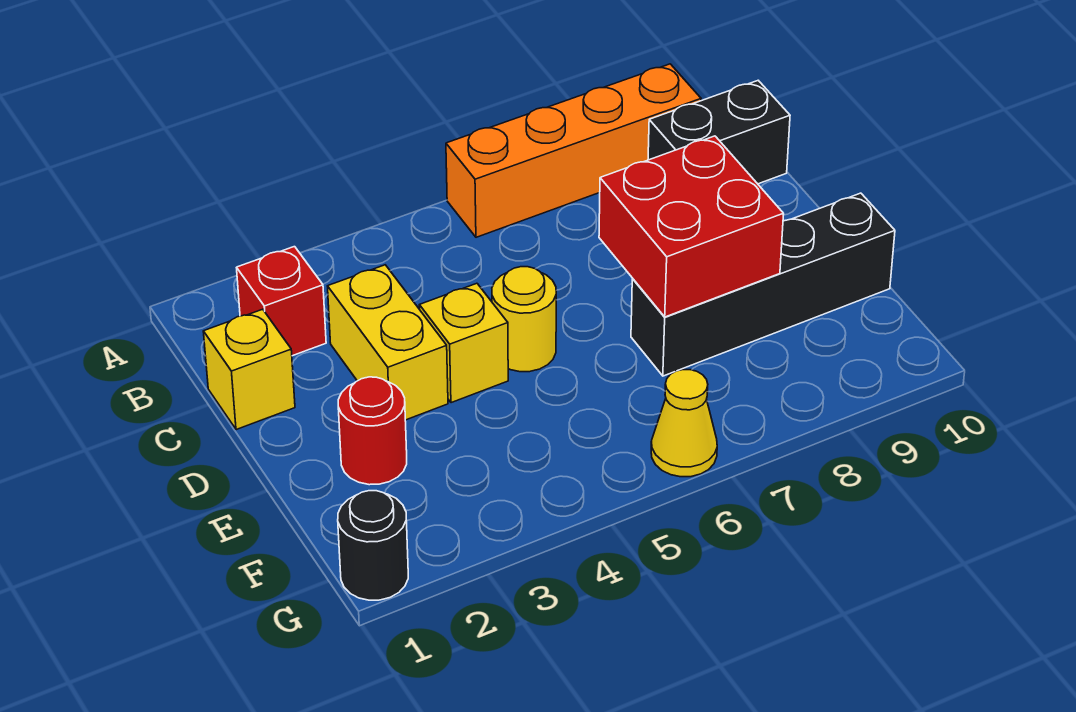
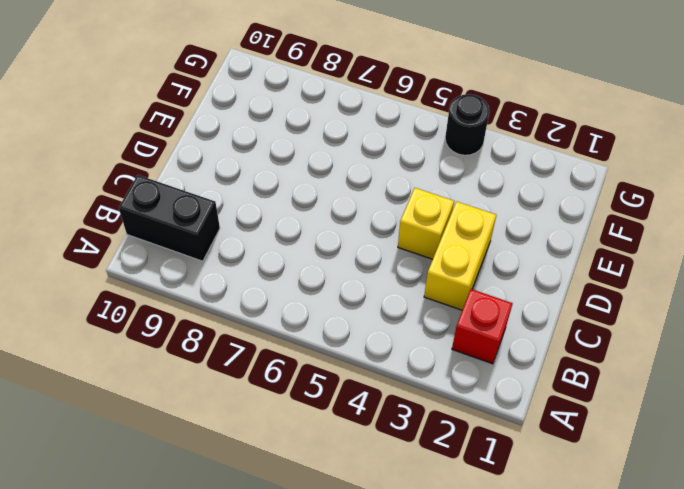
black 1x1 round brick [445,94,490,155] -> black 1x1 round brick moved to [338,491,408,600]
none -> orange 1x4 brick [446,64,701,237]
none -> yellow 1x1 brick [203,309,295,430]
none -> yellow 1x1 round brick [492,267,556,372]

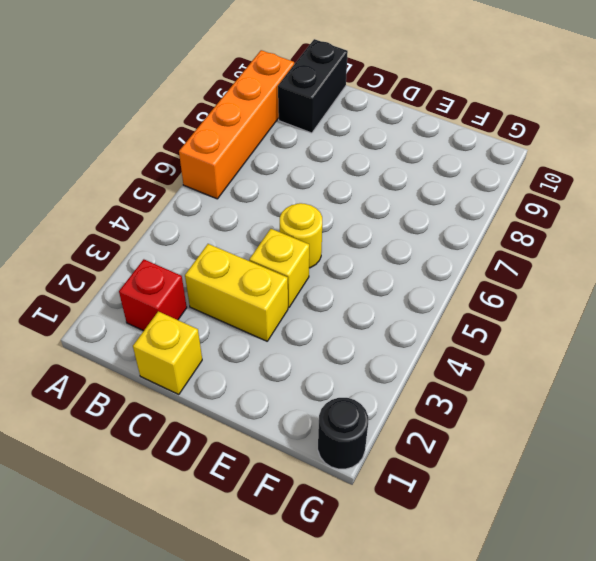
none -> red 1x1 round brick [338,377,407,485]
none -> black 1x4 brick [631,193,895,376]
none -> yellow 1x1 cone [651,370,717,477]

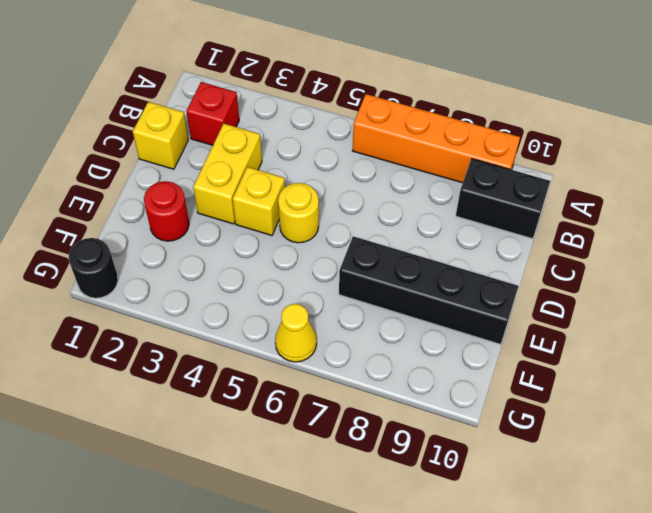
none -> red 2x2 brick [599,136,784,317]

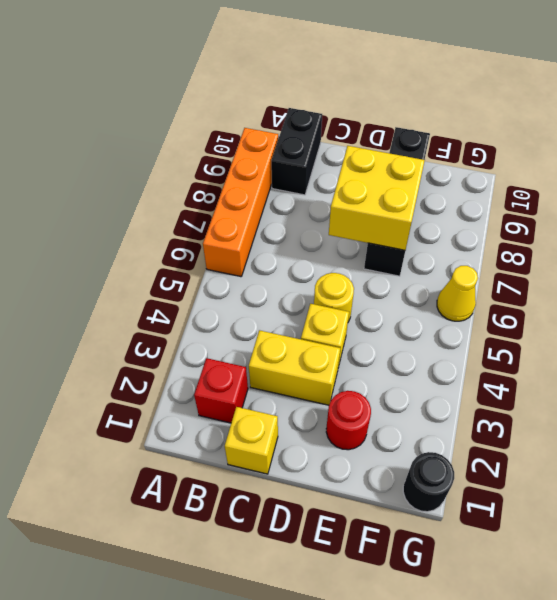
yellow 2x2 brick [329,146,425,250] -> red 2x2 brick [599,136,784,317]

